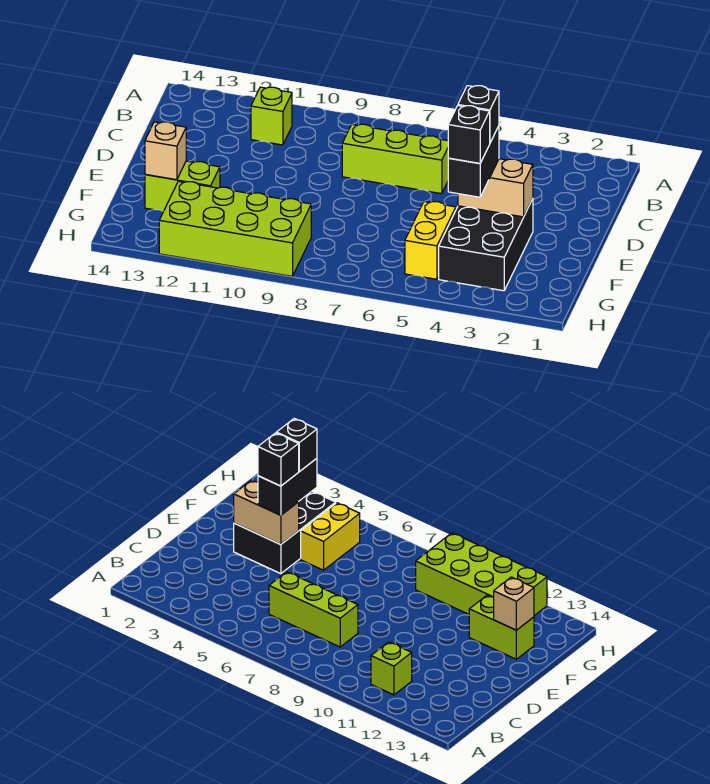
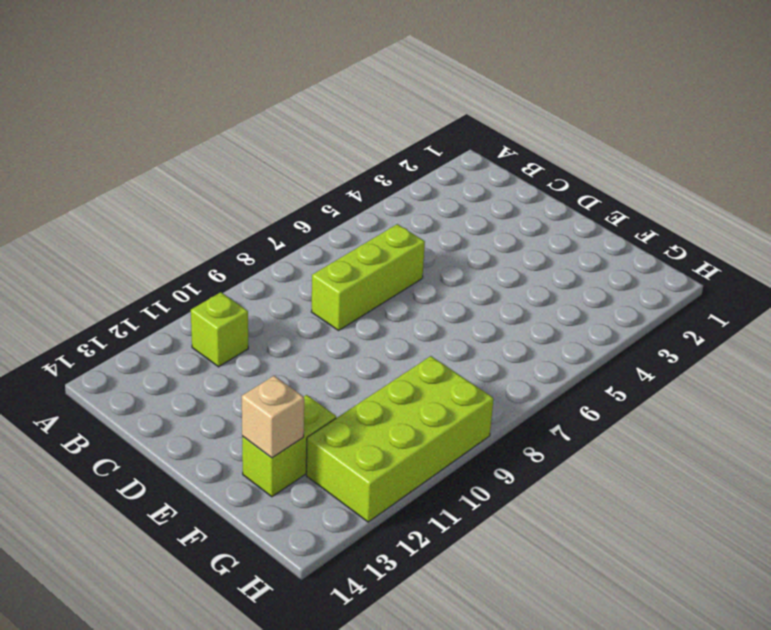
none -> black 2x3 brick [439,199,533,291]
none -> yellow 1x2 brick [405,201,456,279]

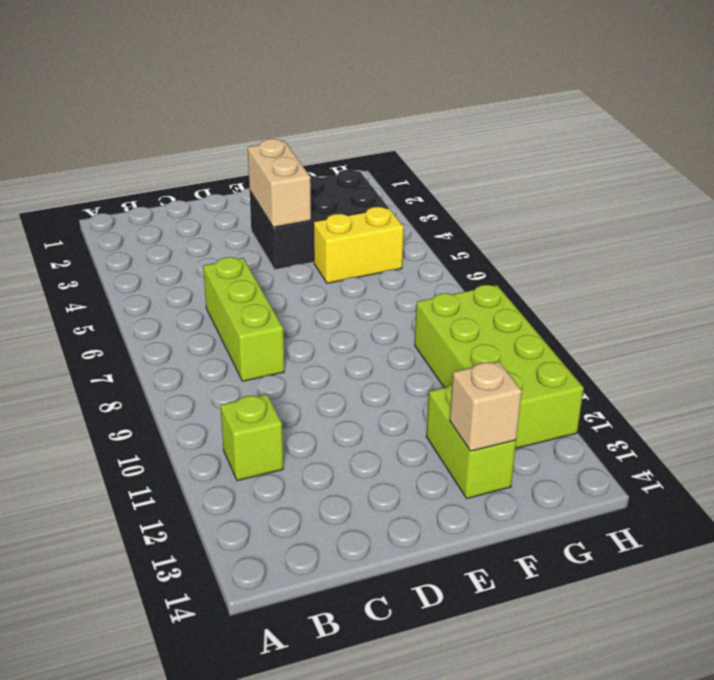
none -> black 1x2 brick [448,126,499,197]
none -> black 1x1 brick [458,86,499,142]

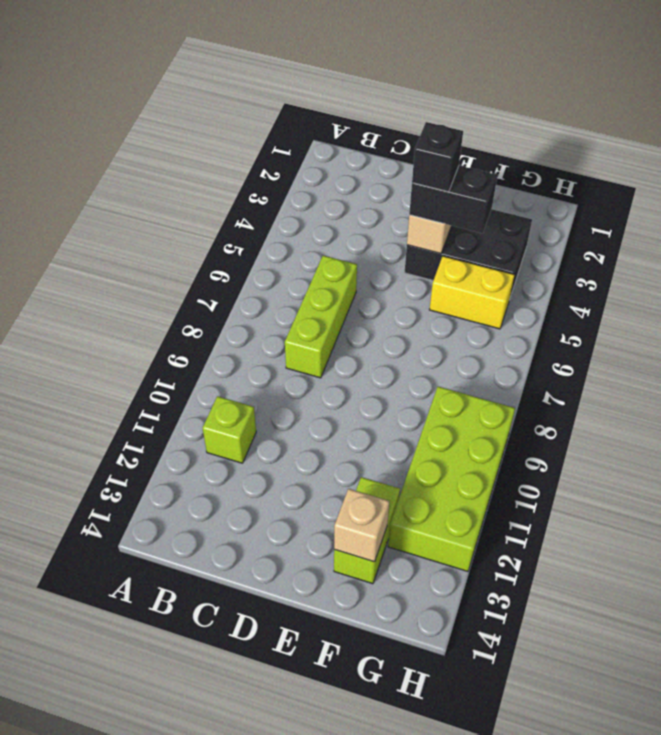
none -> black 1x1 brick [448,106,490,163]

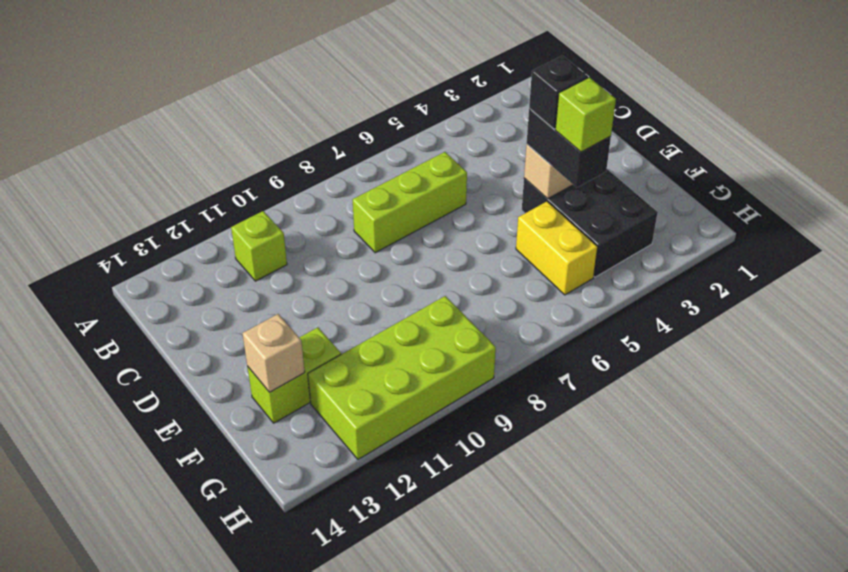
lime 1x1 brick [555,77,616,152] -> black 1x1 brick [448,106,490,163]

